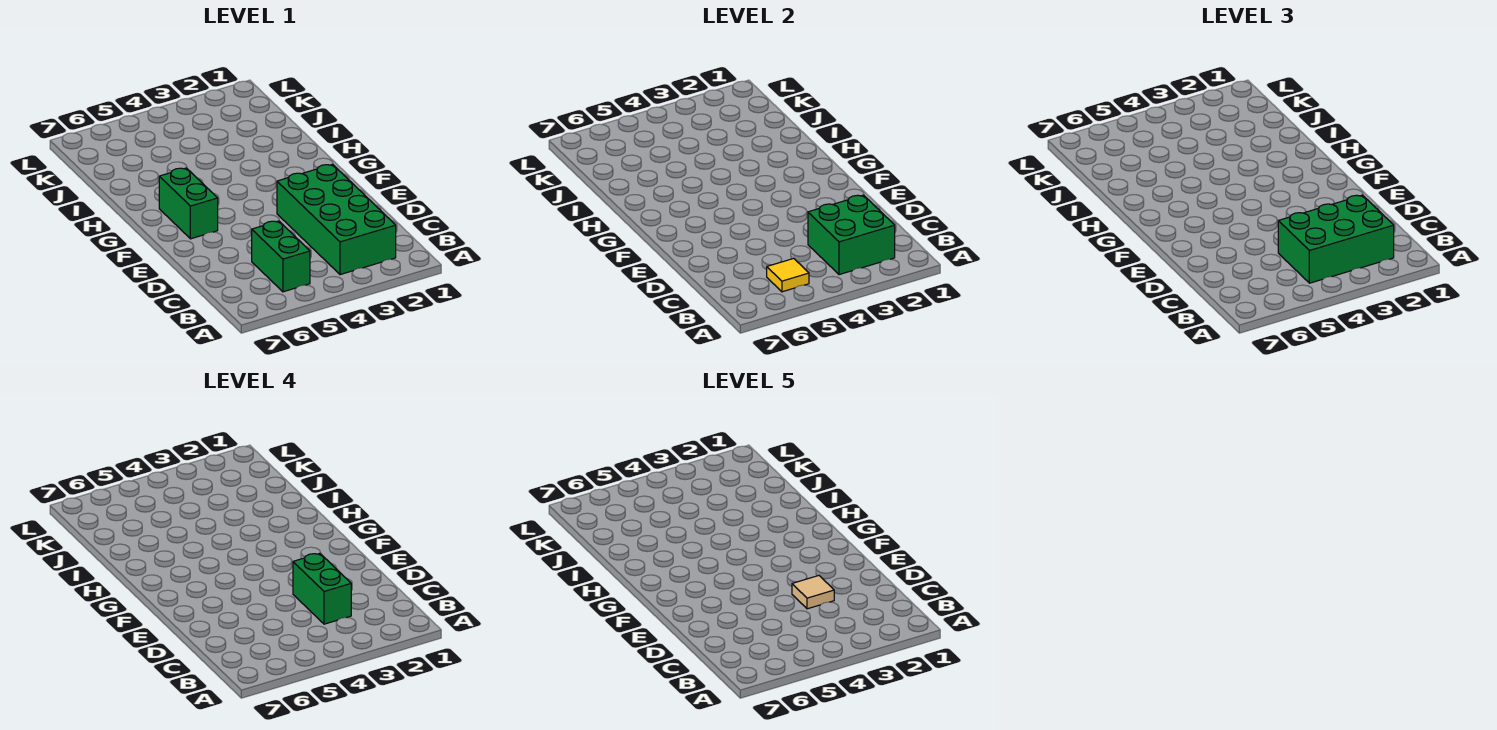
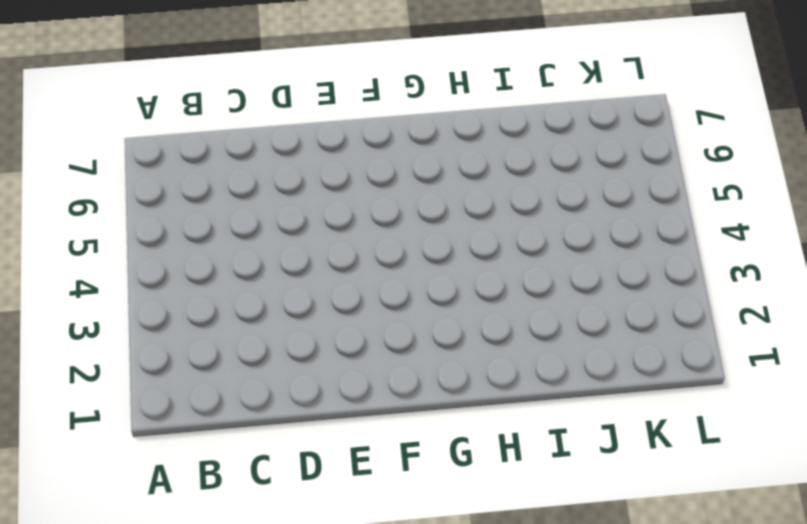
none -> green 2x4 brick [277,164,396,275]
none -> green 1x2 brick [252,221,310,292]

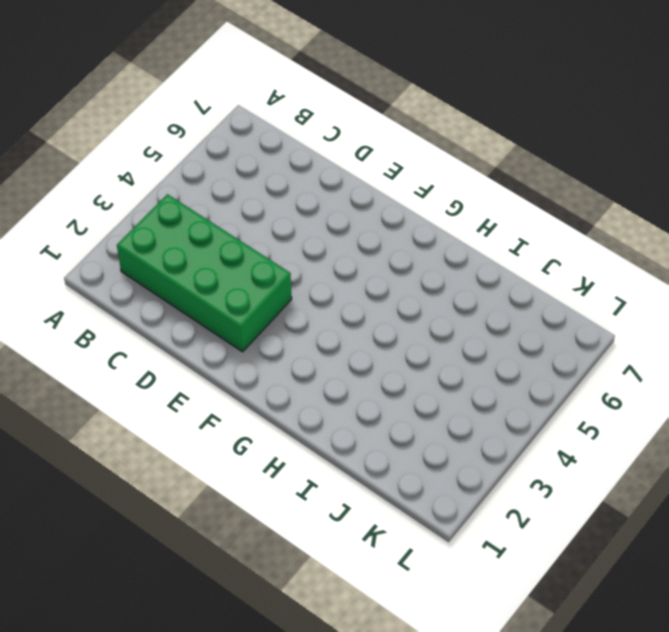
none -> green 1x2 brick [252,221,310,292]
none -> green 1x2 brick [159,168,218,239]

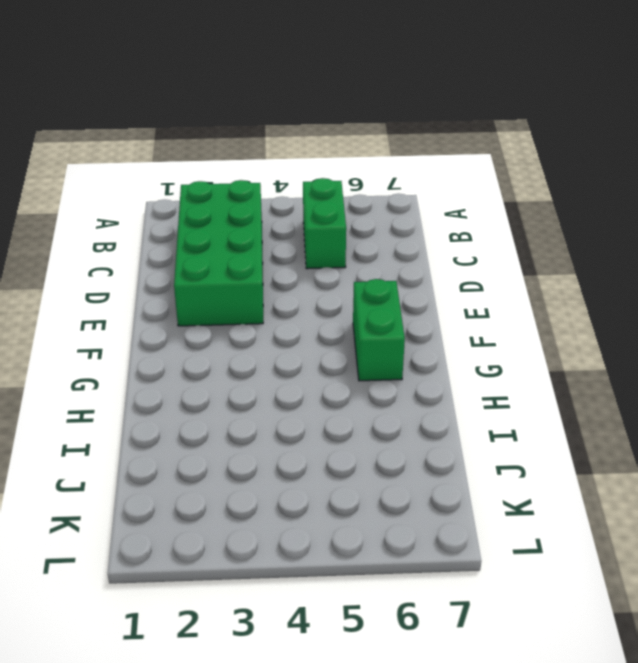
none -> green 2x2 brick [808,195,895,275]
none -> yellow 1x1 tile [767,258,809,292]

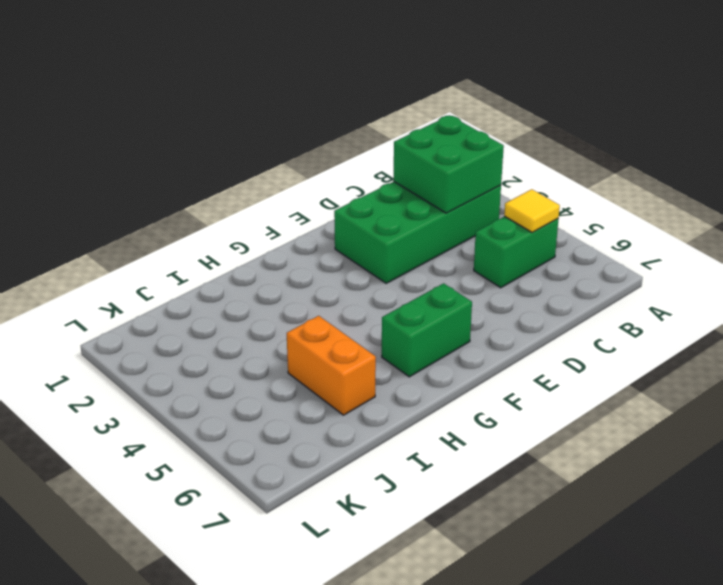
orange 1x2 brick [287,316,376,415] -> none
none -> green 2x3 brick [1278,195,1394,283]
none -> green 1x2 brick [293,553,351,624]

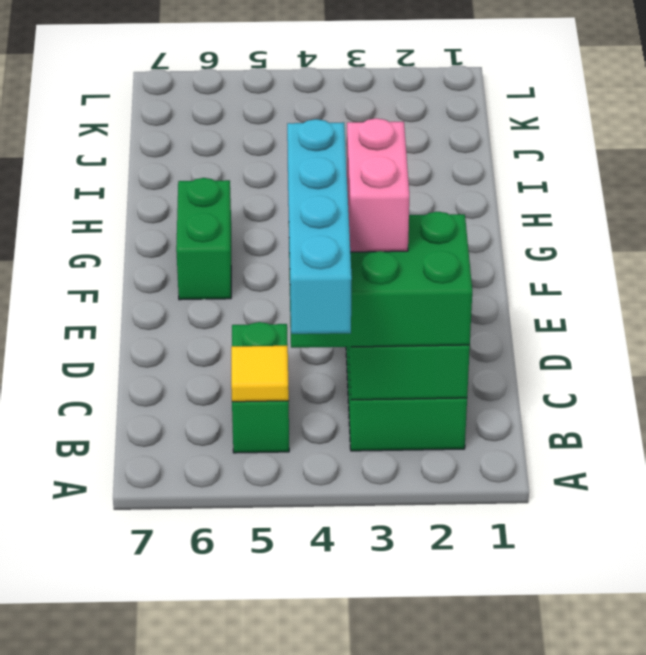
cyan 1x4 brick [287,119,352,334] -> none
pink 1x2 brick [347,118,409,252] -> green 1x2 brick [293,553,351,624]
none -> tan 1x1 tile [792,576,834,609]

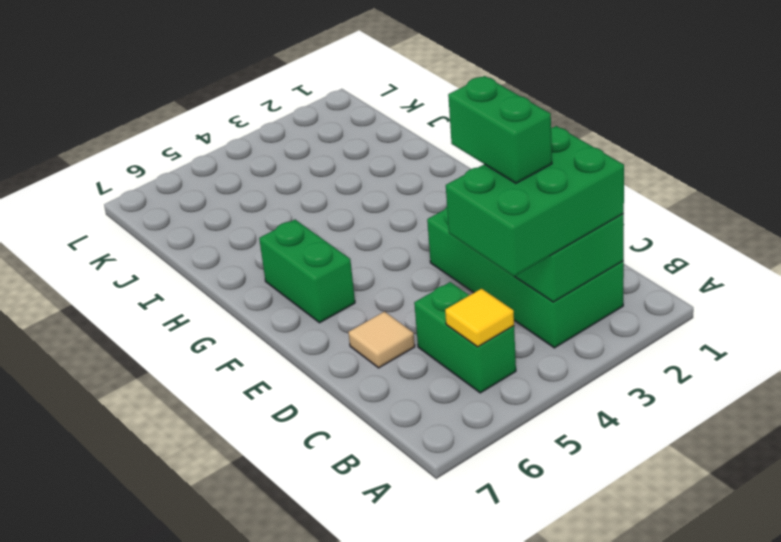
tan 1x1 tile [348,312,415,368] -> tan 1x1 tile moved to [792,576,834,609]

